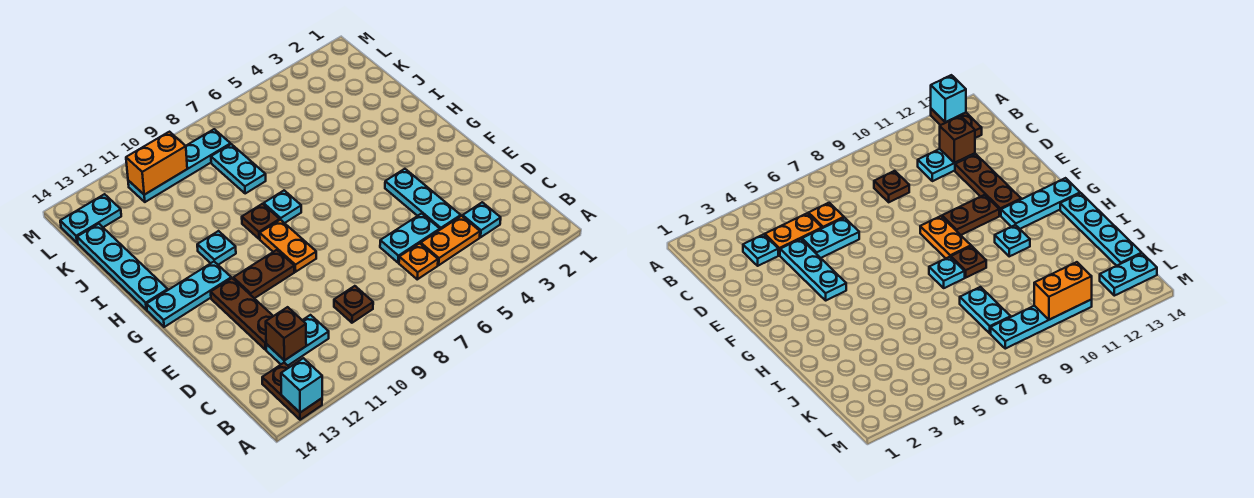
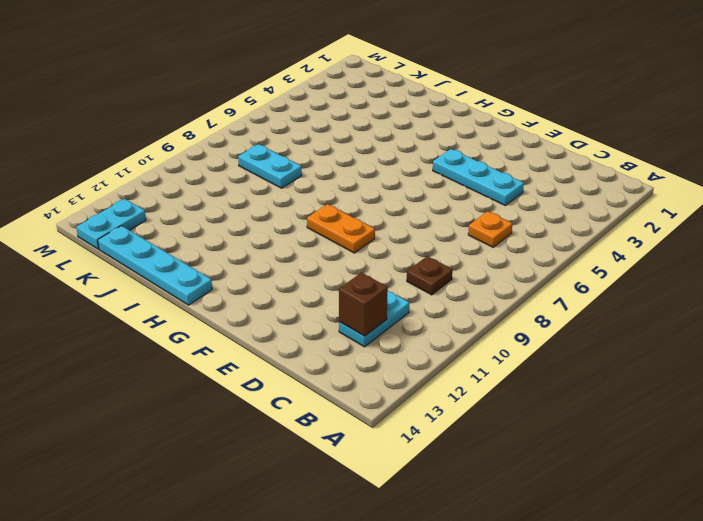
none -> brown 1x2 plate [262,363,322,420]
none -> cyan 1x1 plate [463,202,501,237]
none -> orange 1x2 plate [421,216,480,265]

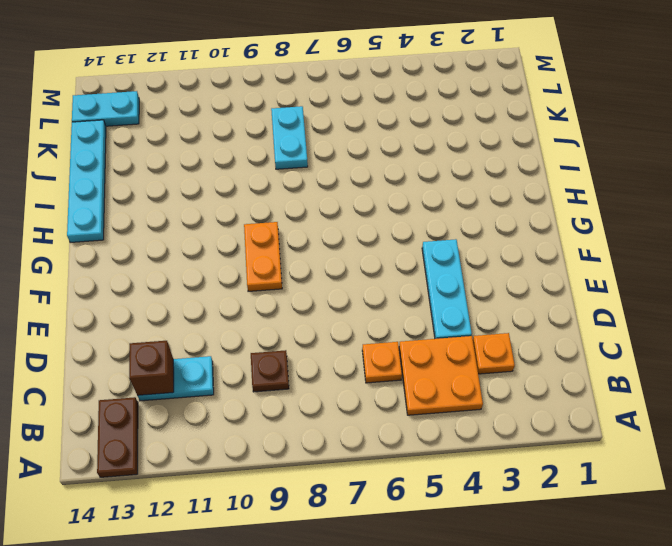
orange 2x2 plate [399,336,483,415] -> orange 1x2 plate [421,216,480,265]
orange 1x1 plate [473,333,515,374] -> cyan 1x1 plate [463,202,501,237]
none -> cyan 1x2 plate [380,213,440,263]
none -> brown 1x3 plate [211,278,273,350]
none -> brown 1x2 plate [233,250,294,298]

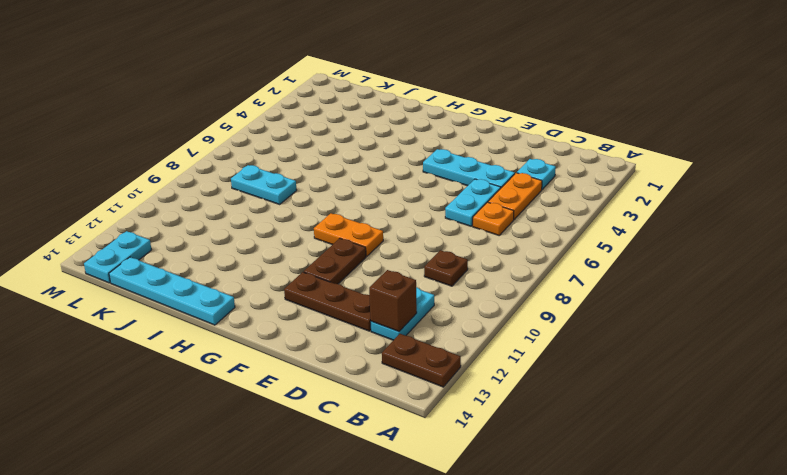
none -> cyan 1x3 plate [147,262,231,327]
none -> cyan 1x1 plate [264,191,301,223]
none -> brown 1x1 plate [242,204,280,239]

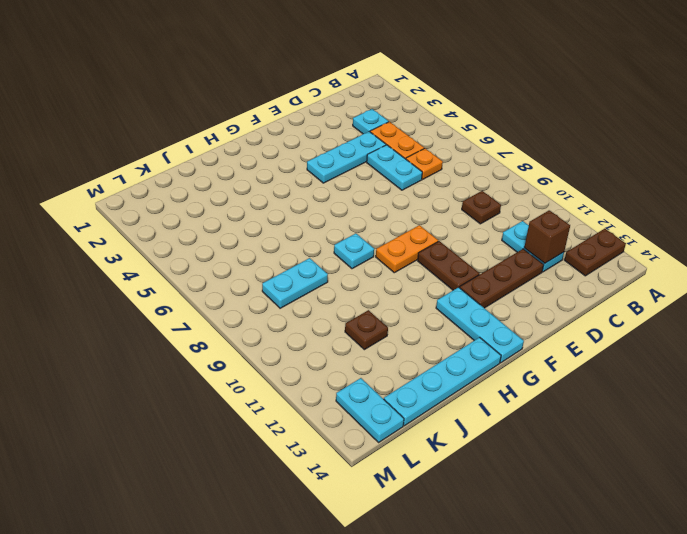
brown 1x1 plate [345,310,388,350] -> brown 1x1 plate moved to [242,204,280,239]
none -> cyan 1x1 plate [197,231,236,265]
none -> cyan 1x4 plate [128,129,231,202]
none -> cyan 1x1 brick [281,358,322,413]

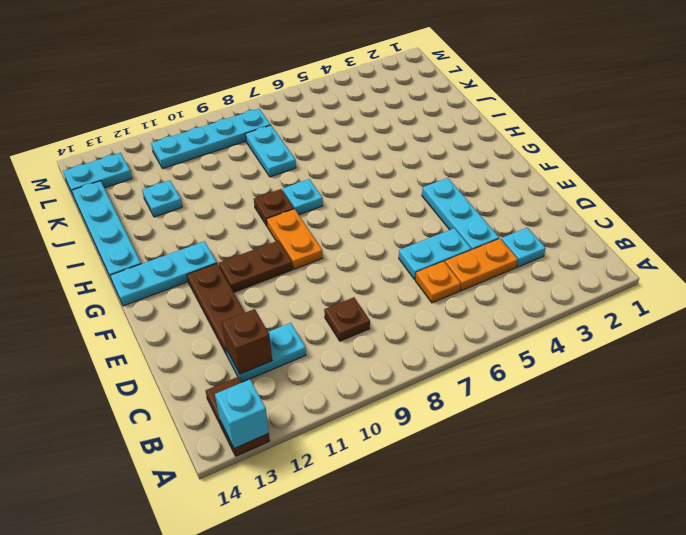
cyan 1x1 plate [142,180,182,217] -> cyan 1x1 plate moved to [197,231,236,265]
none -> orange 1x2 brick [126,132,187,195]

